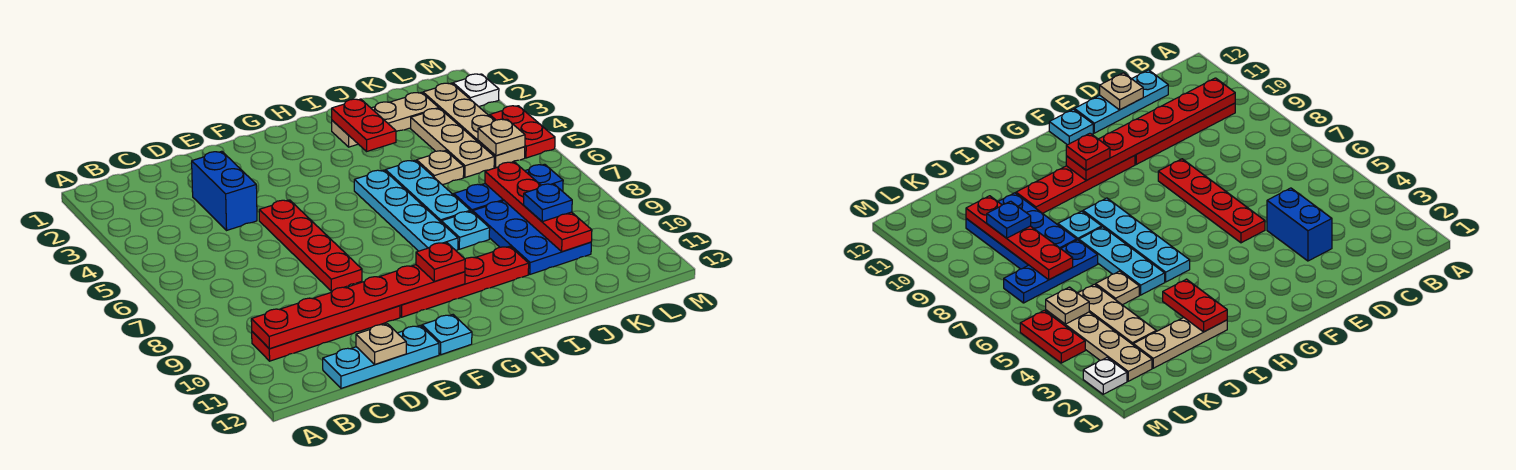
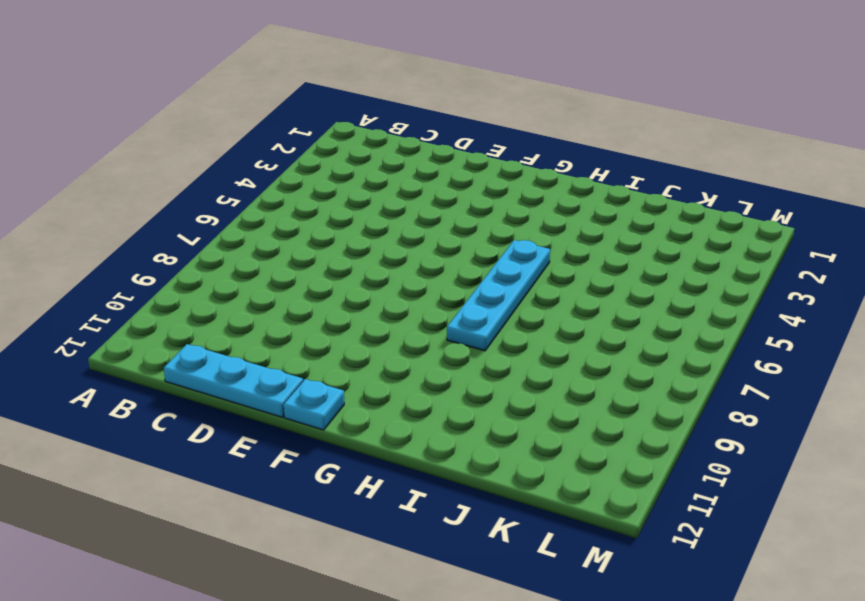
none -> red 1x4 plate [252,306,400,361]
none -> blue 1x2 brick [192,151,257,230]
none -> red 1x4 plate [259,200,362,291]

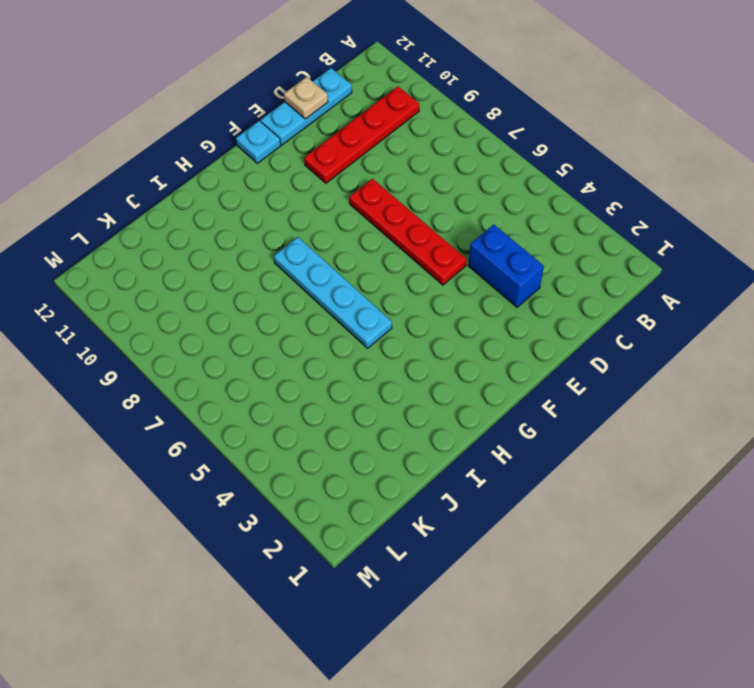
none -> red 1x4 plate [400,246,529,317]
none -> tan 1x3 plate [332,92,439,147]
none -> cyan 1x3 plate [386,160,470,222]

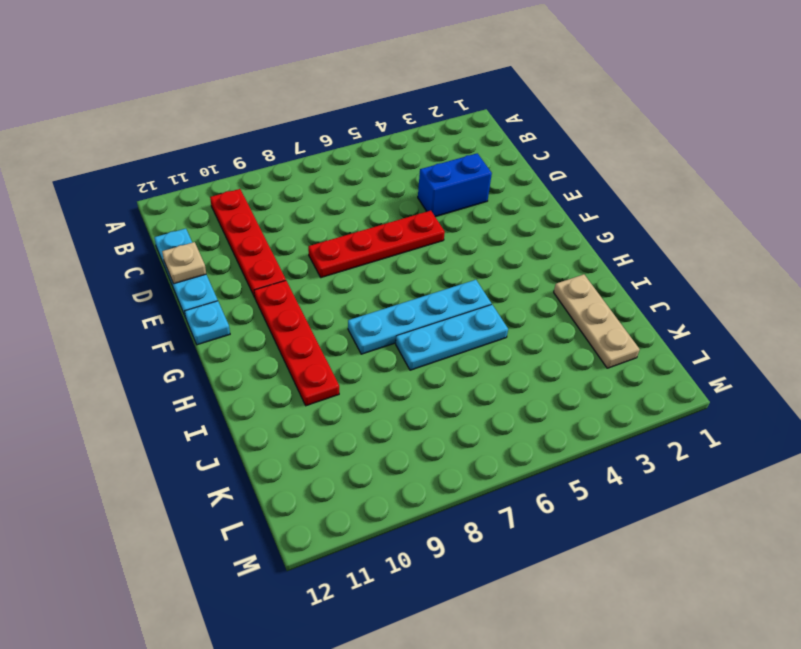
none -> cyan 1x1 plate [441,211,490,249]
none -> tan 1x1 plate [417,151,464,185]
none -> blue 1x3 plate [454,164,563,212]

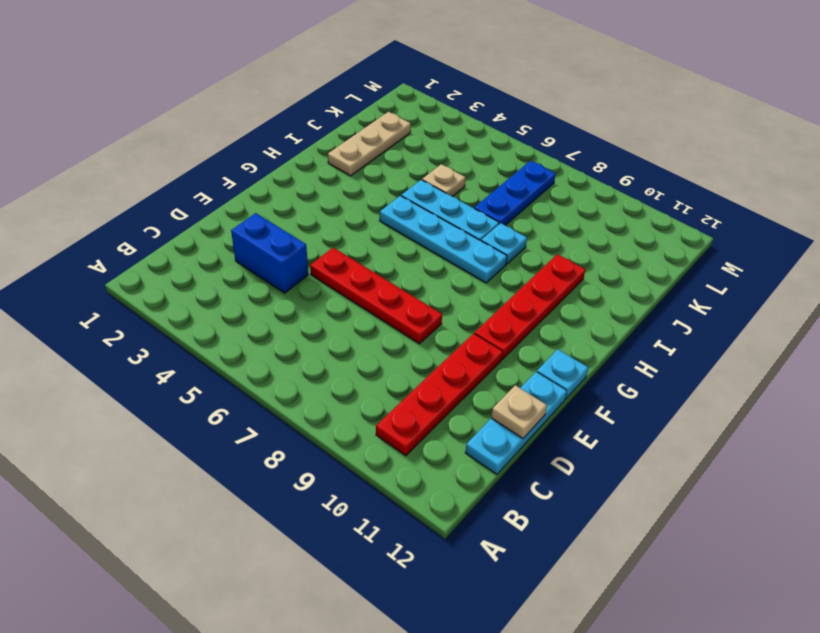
none -> blue 2x3 plate [473,201,591,274]
none -> tan 1x3 plate [411,108,494,177]
none -> tan 1x4 plate [423,83,525,168]

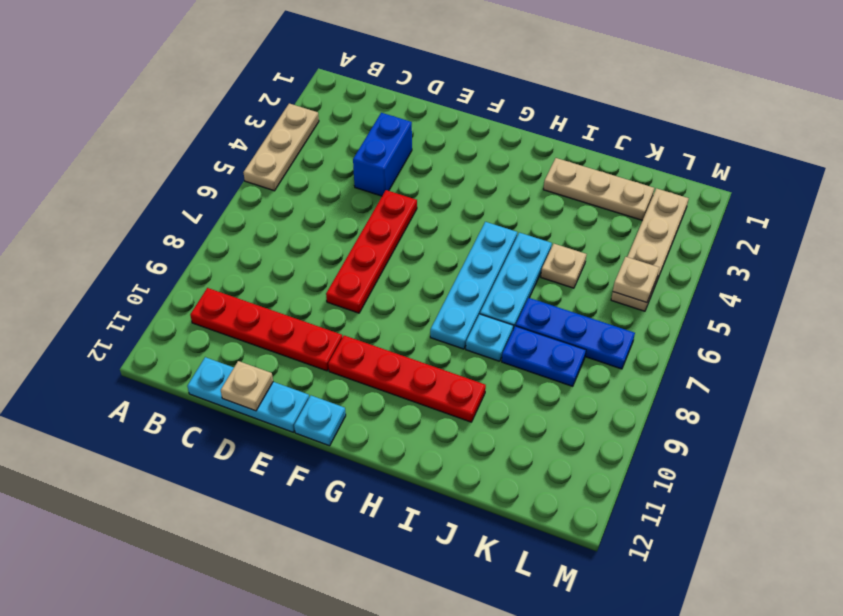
tan 1x3 plate [243,104,319,191] -> tan 1x3 plate moved to [411,108,494,177]
blue 1x2 plate [502,326,586,386] -> blue 2x3 plate [473,201,591,274]
none -> white 1x1 plate [453,74,499,107]
none -> red 1x2 plate [490,106,555,158]
none -> red 1x6 plate [251,265,465,349]

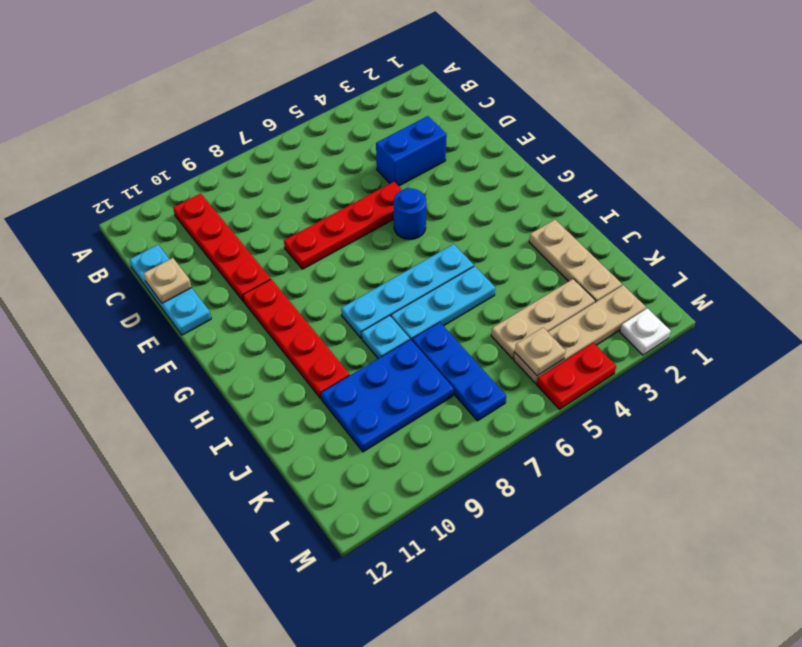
blue 1x1 round brick [394,188,426,239] -> none
none -> cyan 1x1 plate [422,315,472,355]
none -> tan 1x1 plate [417,151,464,185]
none -> red 1x6 plate [251,265,465,349]

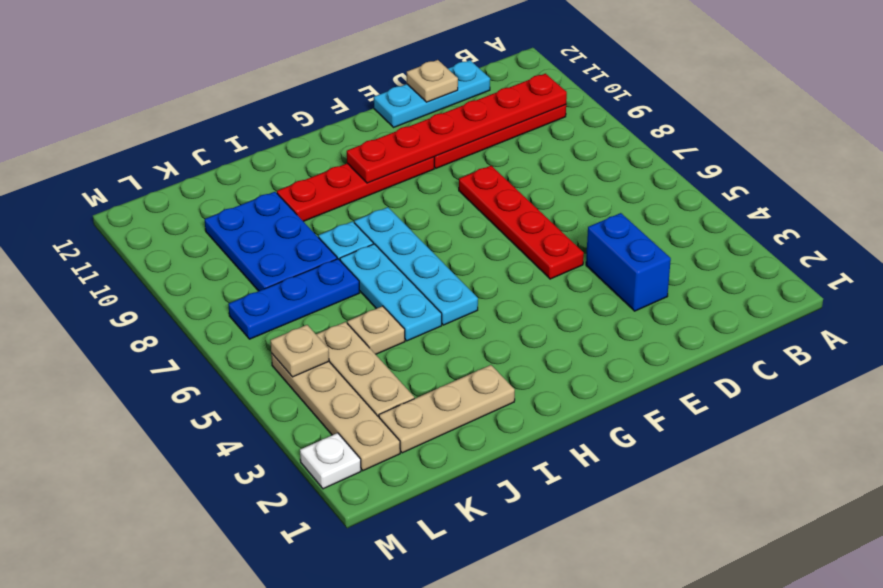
none -> cyan 1x1 plate [422,315,472,355]
none -> red 1x2 plate [490,106,555,158]
none -> red 1x2 plate [332,99,396,151]

